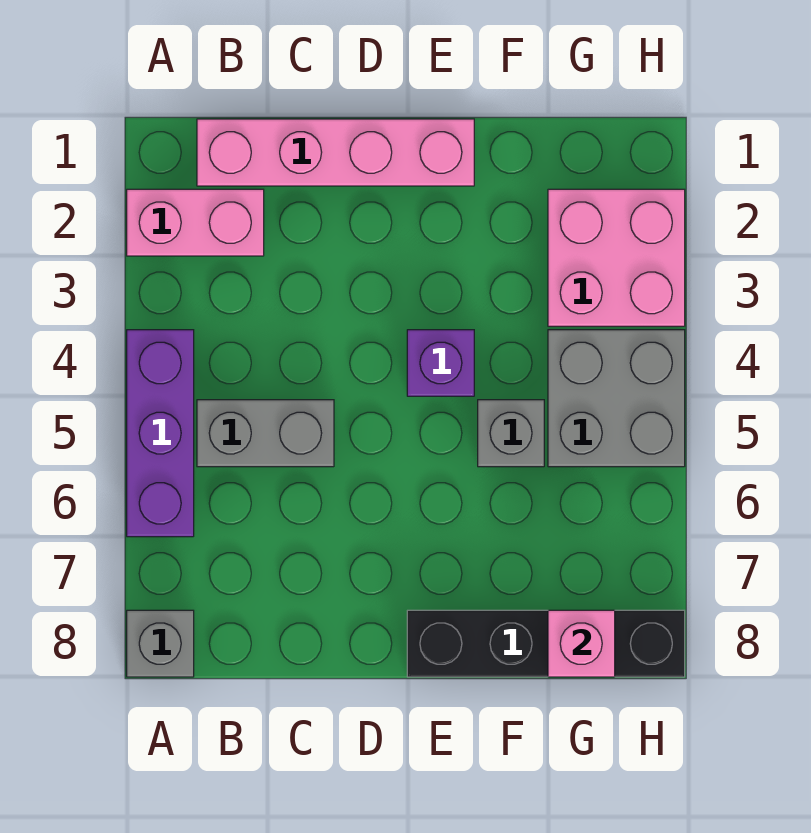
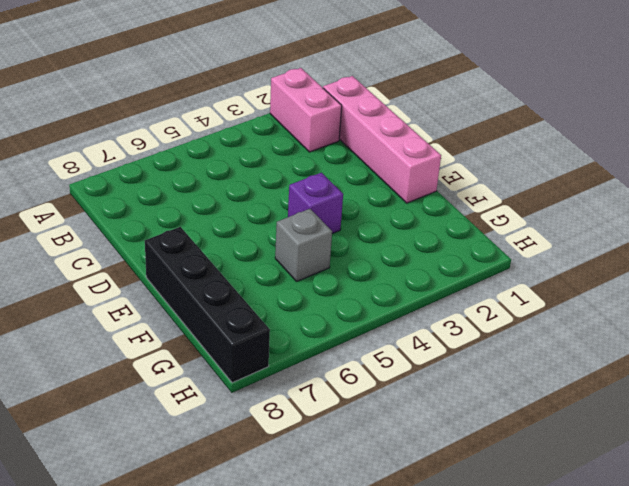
none -> purple 1x3 brick [127,330,194,537]
none -> grey 1x1 brick [127,610,194,677]

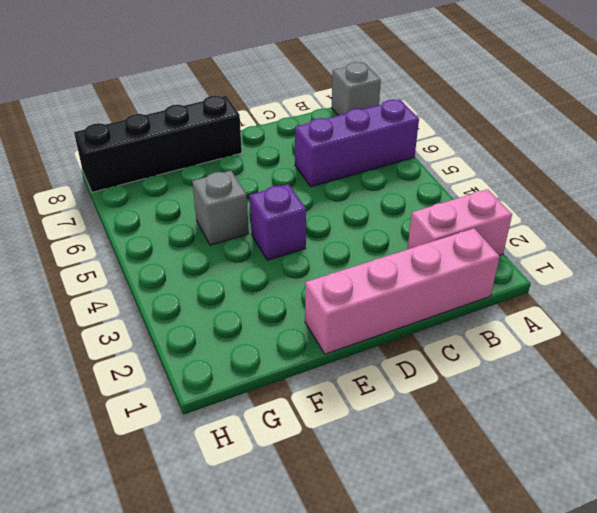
purple 1x3 brick [295,100,419,187] -> purple 1x3 brick turned to [127,330,194,537]
none -> grey 1x2 brick [197,400,334,467]
none -> pink 2x2 brick [548,189,685,326]

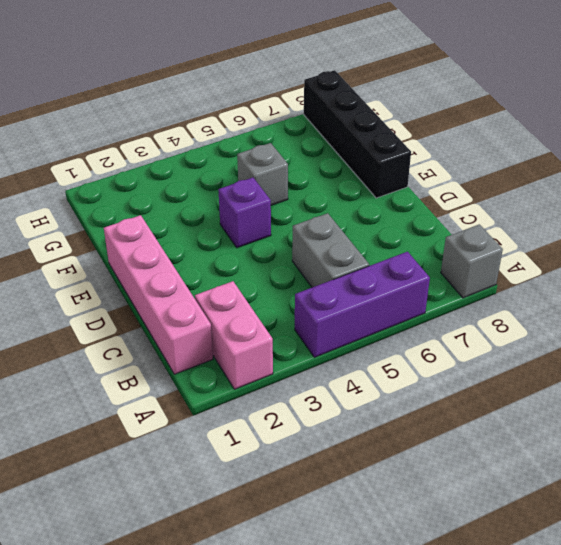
none -> pink 2x2 brick [548,189,685,326]
none -> grey 2x2 brick [548,330,685,467]

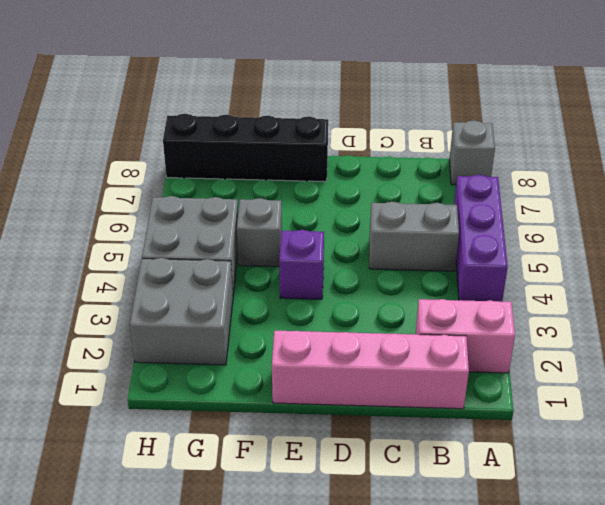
grey 2x2 brick [130,258,233,365] -> pink 2x2 brick [548,189,685,326]
none -> pink 1x1 brick [548,610,615,677]

